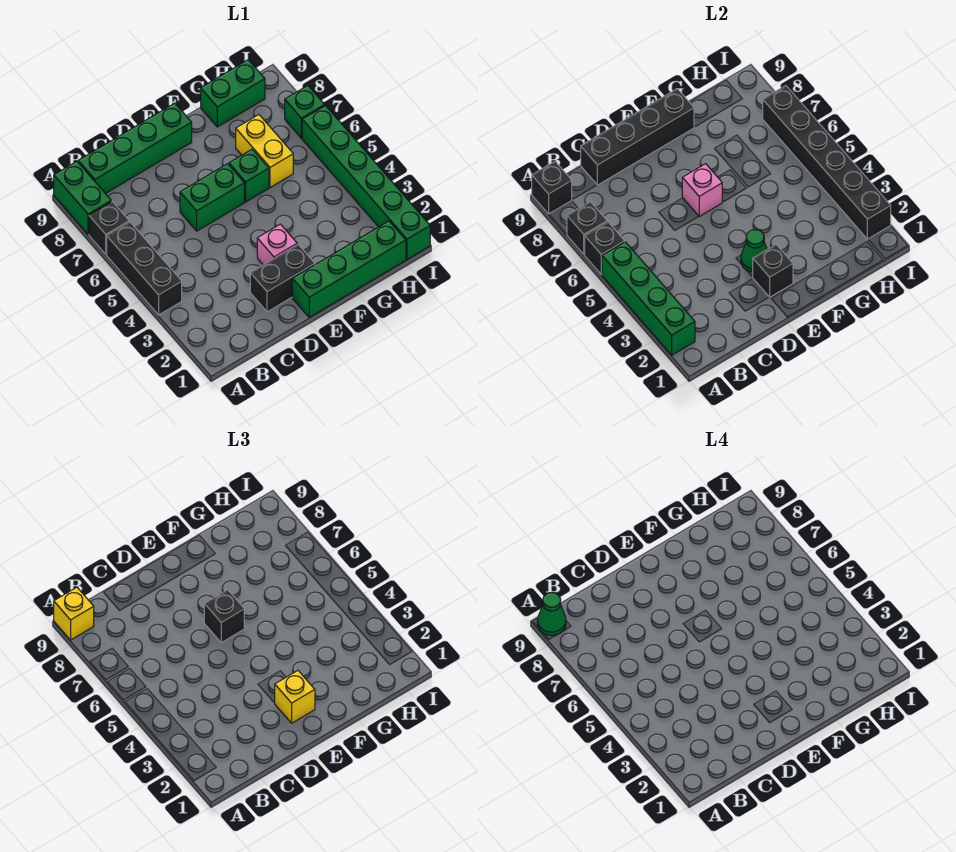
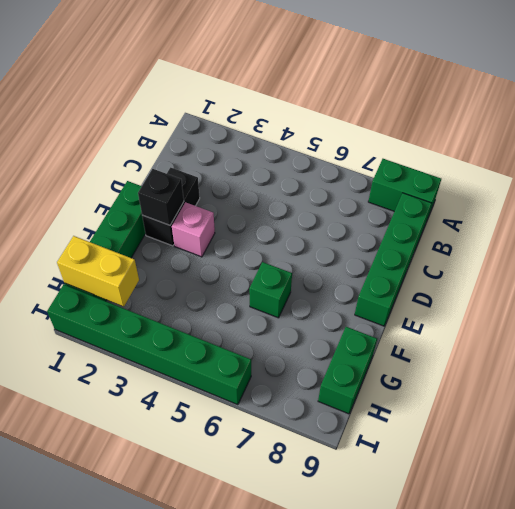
yellow 1x2 brick [57,236,139,306] -> yellow 1x2 brick moved to [236,115,293,188]
none -> black 1x3 brick [107,222,182,315]
none -> black 1x1 brick [89,202,129,254]
none -> green 1x2 brick [180,164,244,231]

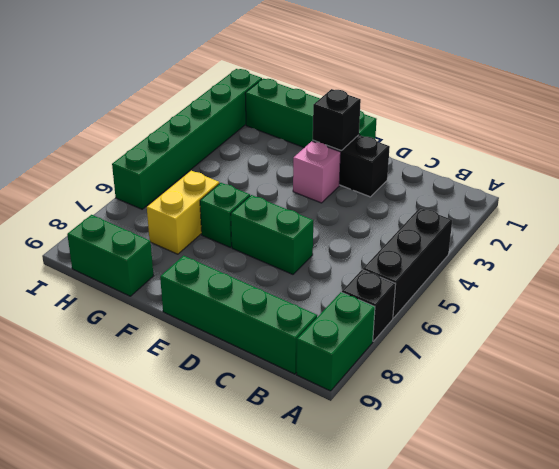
none -> green 1x1 brick [285,86,325,138]
none -> green 1x4 brick [602,242,695,355]
none -> black 1x1 brick [585,222,625,275]

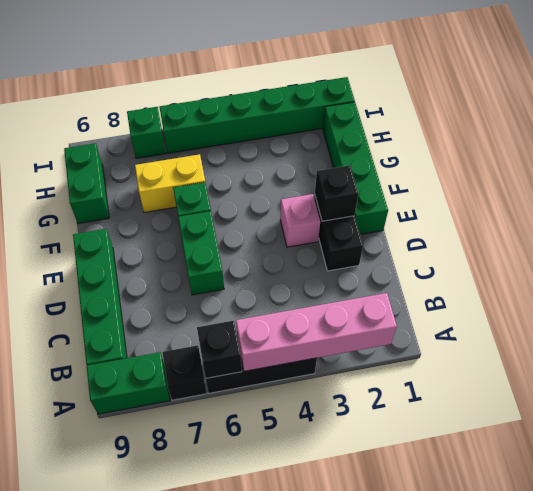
pink 1x4 brick [236,293,397,371] -> green 1x4 brick [602,242,695,355]
none -> black 1x1 brick [567,202,607,254]
none -> black 1x1 brick [532,161,572,214]
none -> black 1x4 brick [581,89,694,185]

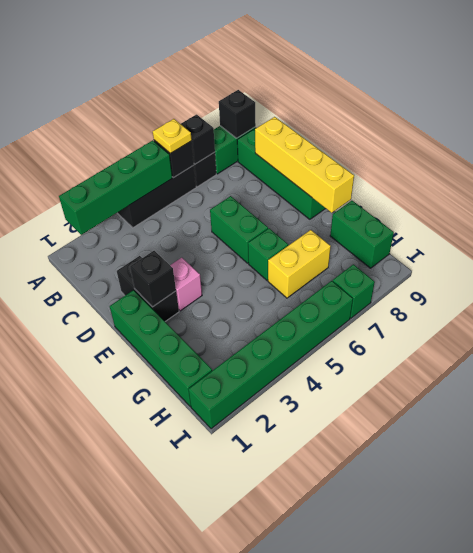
yellow 1x1 plate [153,119,192,154] -> none
yellow 1x4 brick [255,117,354,213] -> black 1x4 brick [581,89,694,185]
none -> green 1x1 cone [741,230,767,272]
none -> pink 1x1 brick [682,164,722,216]
none -> black 1x6 brick [763,86,891,239]

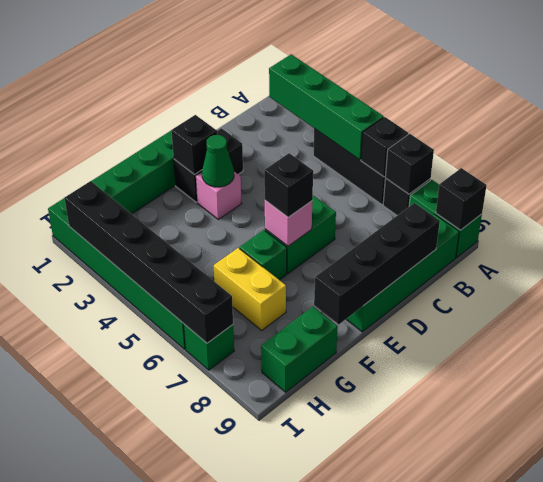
none -> yellow 1x1 brick [54,587,94,640]
none -> yellow 1x1 brick [274,671,315,723]
none -> green 1x1 cone [537,593,566,635]

